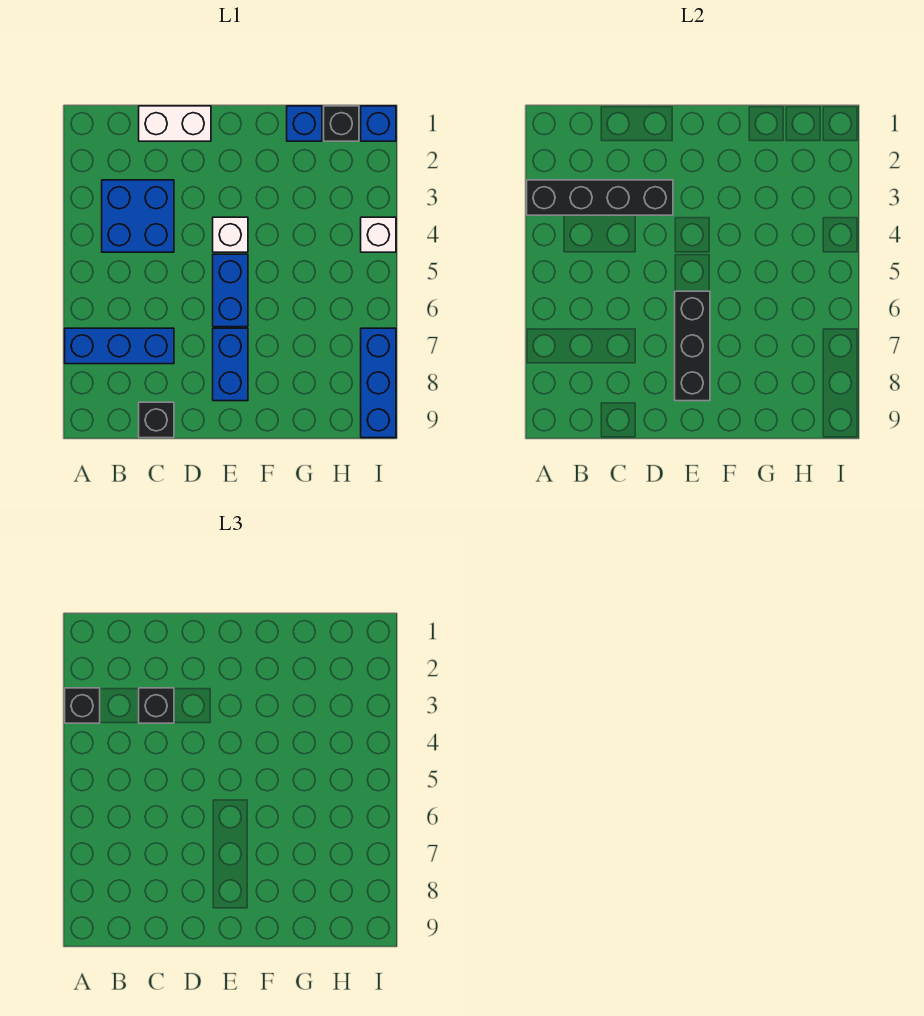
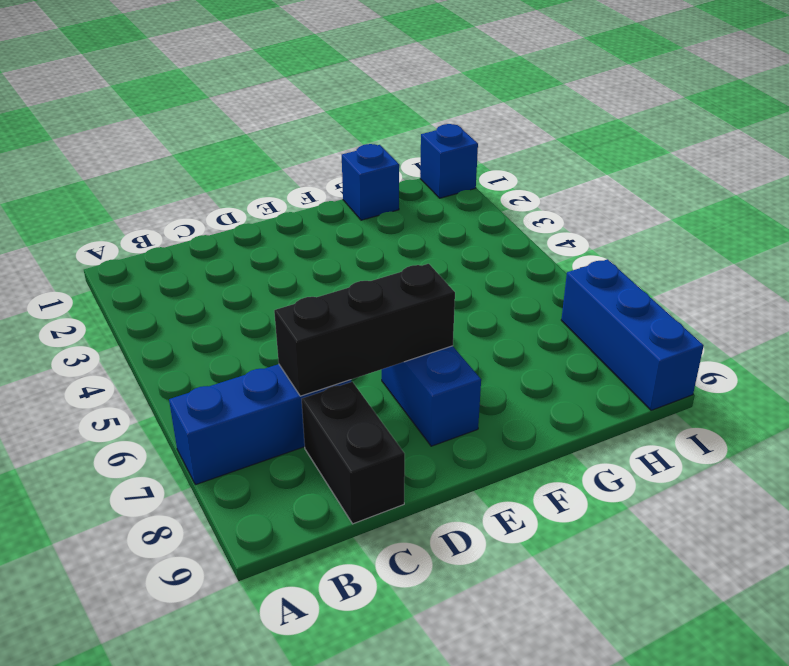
black 1x3 brick [274,264,455,396] -> black 1x3 brick turned to [675,291,710,401]
black 1x2 brick [302,382,405,524] -> black 1x1 brick [139,402,174,438]
none -> blue 2x2 brick [102,180,174,252]
none -> white 1x2 brick [139,106,211,141]
none -> white 1x1 brick [213,217,248,252]

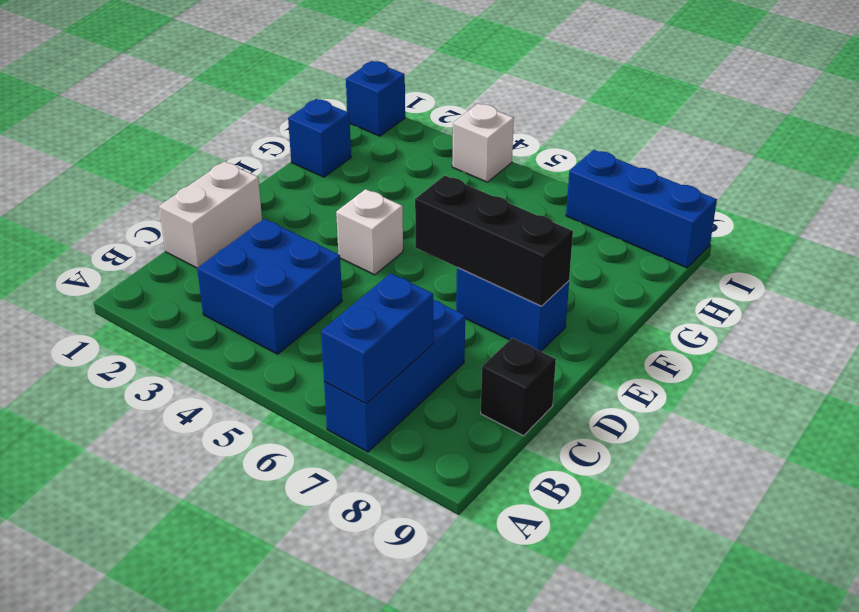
blue 1x2 brick [321,273,433,404] -> blue 1x2 brick turned to [213,254,248,327]
none -> black 1x1 brick [324,106,359,141]
none -> black 1x4 brick [527,180,673,215]
none -> black 1x1 brick [65,688,100,723]

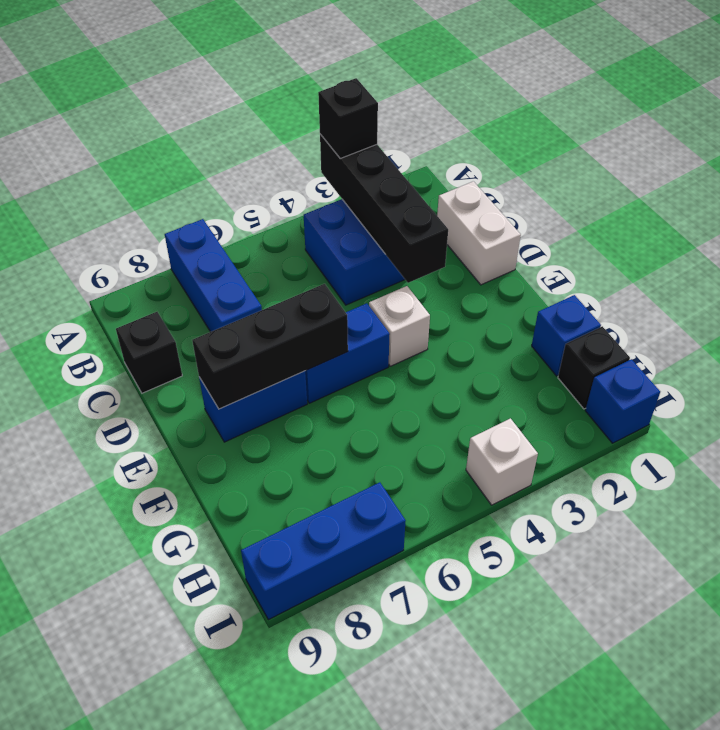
none -> black 1x1 brick [139,688,174,723]

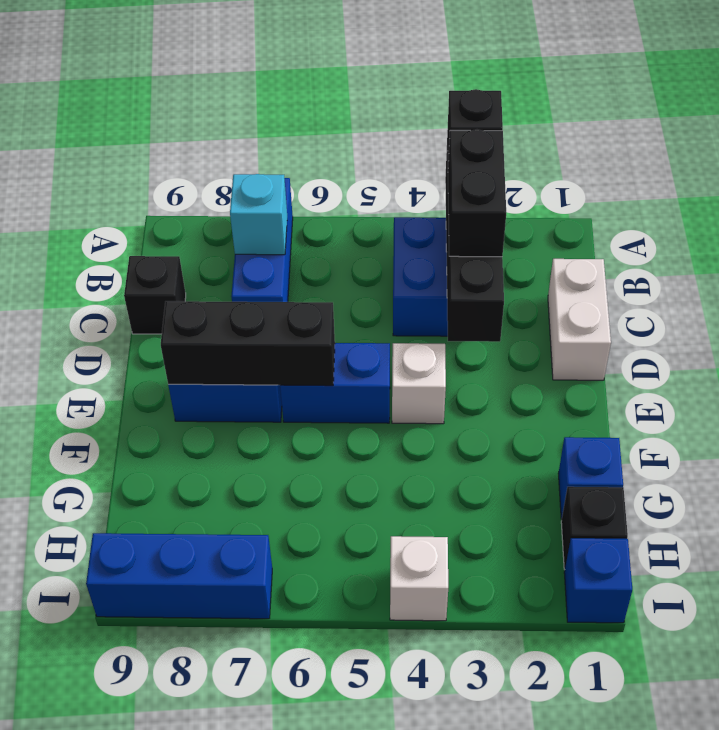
black 1x2 brick [448,130,506,257] -> black 1x1 brick [139,688,174,723]
cyan 1x1 brick [230,174,287,255] -> none

